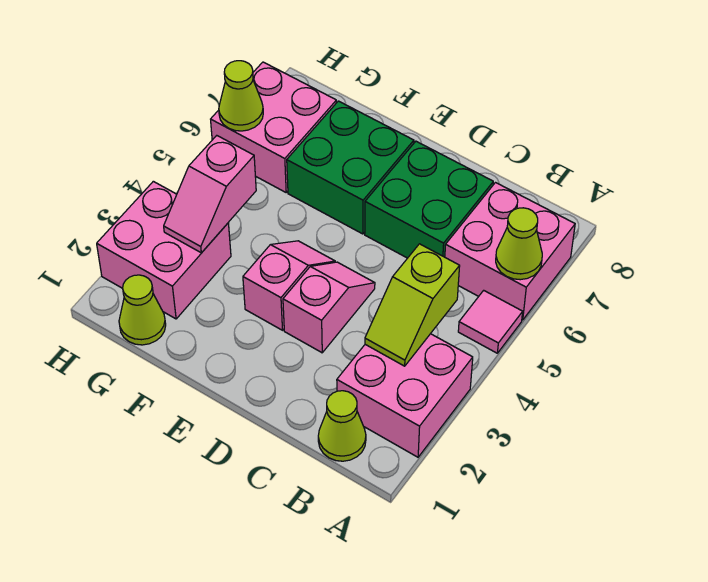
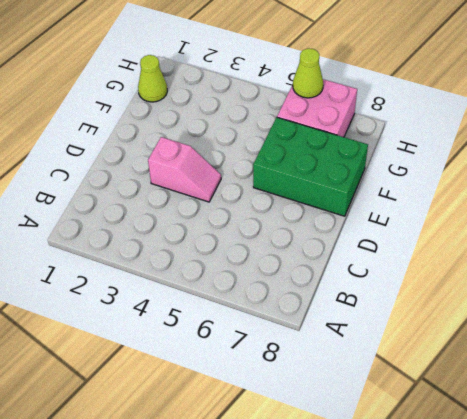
green 2x3 brick [253,118,368,216] -> green 2x2 brick [287,101,414,234]
none -> pink 2x2 brick [337,334,473,457]
none -> pink 1x1 tile [458,290,523,353]
none -> pink 2x2 brick [445,183,575,320]

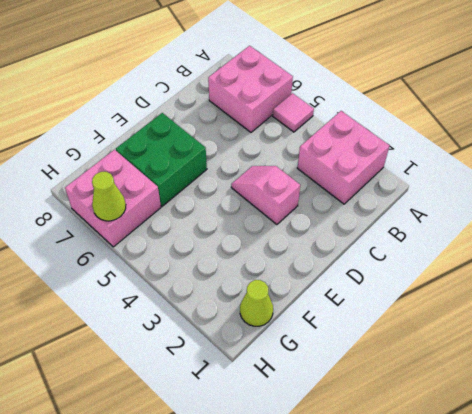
none -> lime 1x1 cone [318,391,366,461]
none -> green 2x2 brick [365,141,493,258]
none -> pink 1x2 slope [243,241,335,330]

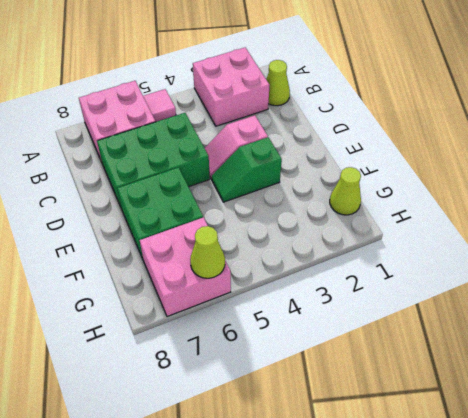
green 2x3 brick [97,113,210,207] -> green 2x2 brick [365,141,493,258]
green 1x2 slope [212,137,282,202] -> pink 1x2 slope [243,241,335,330]
none -> pink 2x2 brick [97,181,231,319]
none -> lime 1x1 cone [496,208,542,280]
none -> lime 1x2 slope [365,244,460,366]

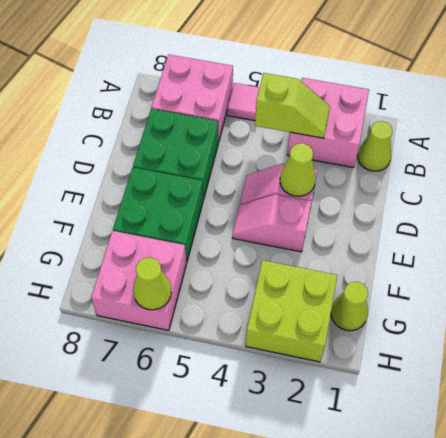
lime 1x1 cone [280,143,316,196] -> lime 1x1 cone moved to [496,208,542,280]
lime 2x2 brick [246,260,337,362] -> pink 2x2 brick [97,181,231,319]
none -> pink 1x2 slope [164,136,256,253]

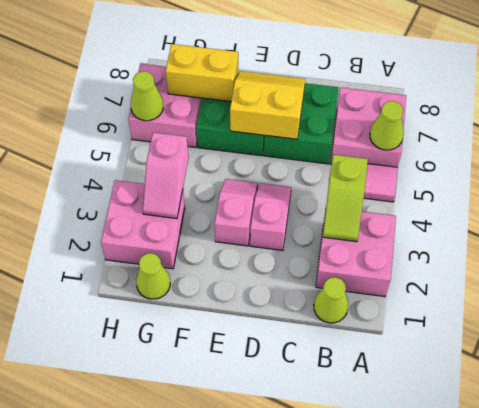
yellow 2x2 slope [230,71,305,139] -> none
yellow 1x2 brick [166,44,238,102] -> none

